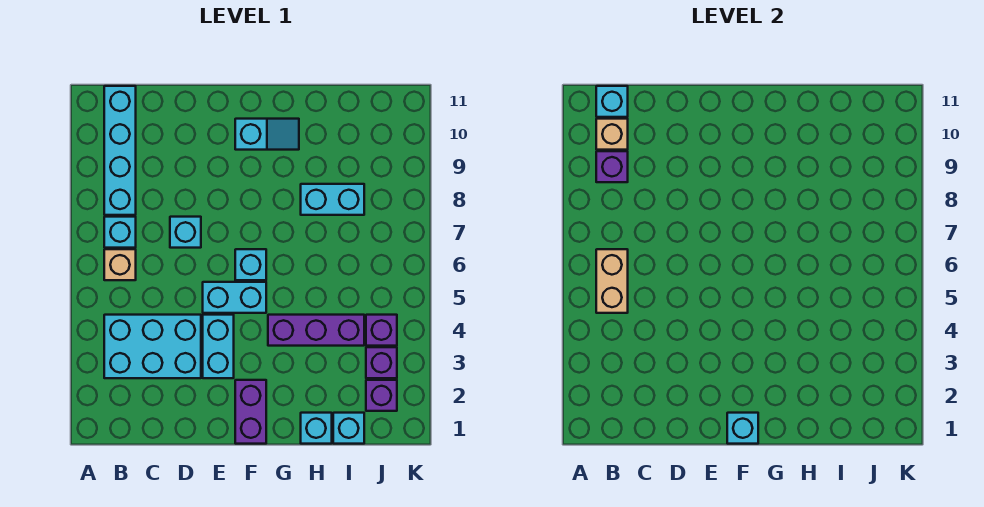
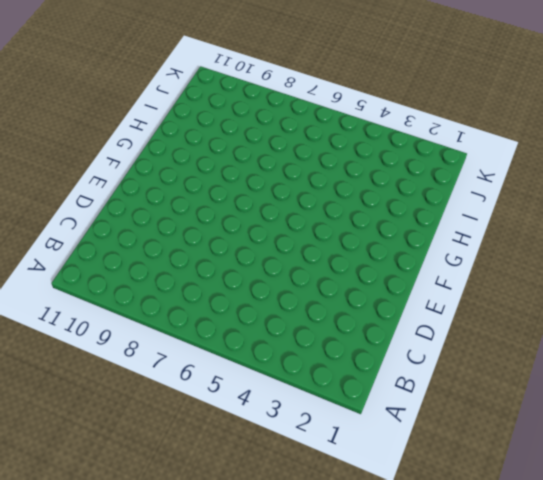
none -> cyan 2x3 brick [104,315,201,378]
none -> tan 1x1 brick [104,249,136,280]
none -> cyan 1x1 brick [104,217,136,248]

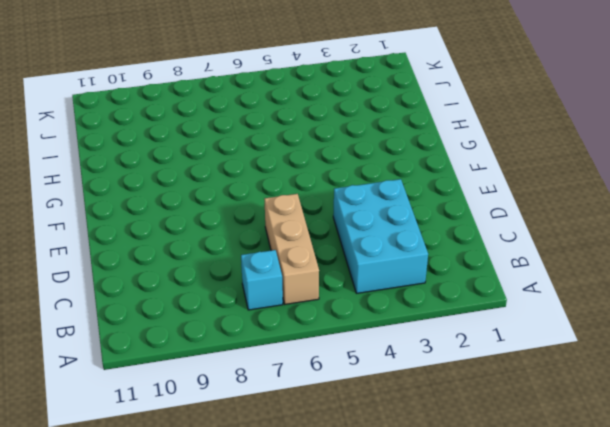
tan 1x3 brick [265,194,319,304] -> tan 1x1 brick [104,249,136,280]
none -> cyan 1x4 brick [104,86,136,215]
none -> cyan 1x1 brick [170,217,201,248]
none -> cyan 1x2 brick [203,315,234,378]

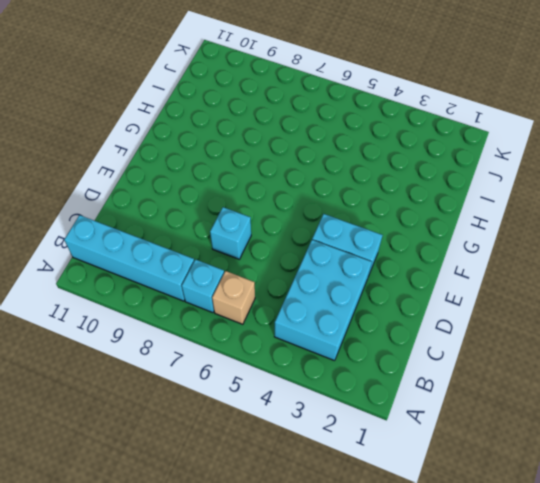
none -> cyan 1x2 brick [203,282,266,313]
none -> purple 1x2 brick [235,380,266,444]
none -> cyan 1x1 brick [235,249,266,280]

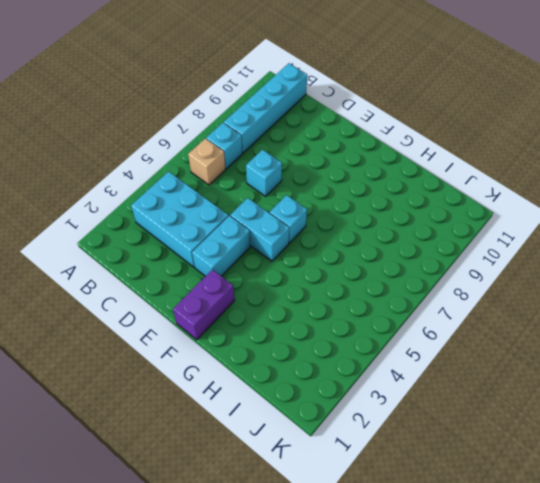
none -> cyan 1x2 slope [235,119,299,150]
none -> purple 1x3 brick [268,315,364,346]
none -> cyan 1x1 brick [301,413,332,444]

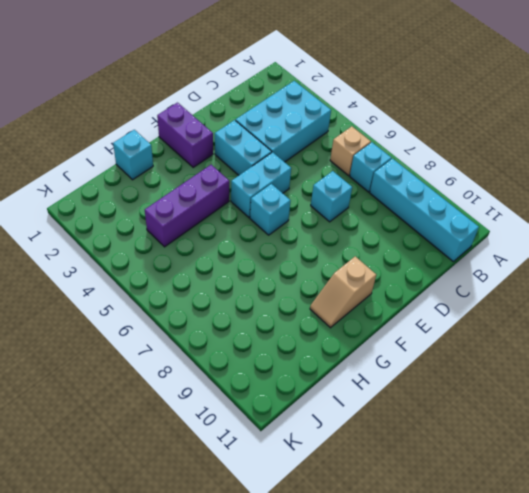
tan 1x2 slope [310,256,376,328] -> cyan 1x2 slope [235,119,299,150]
none -> cyan 1x2 brick [301,184,364,215]
none -> cyan 1x1 brick [333,413,364,444]
none -> purple 1x1 brick [366,380,397,411]

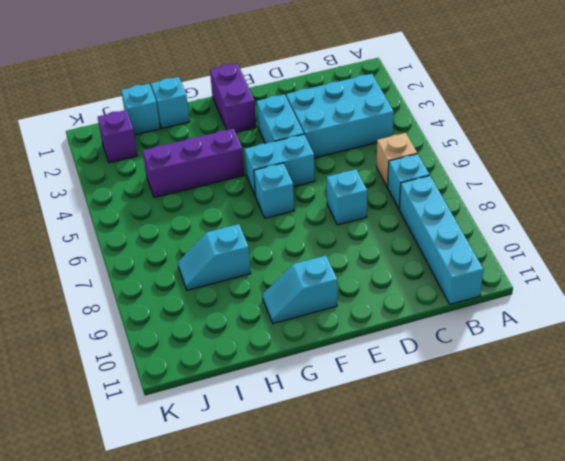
cyan 1x2 slope [178,224,251,290] -> cyan 1x2 brick [301,184,364,215]
none -> purple 1x1 brick [366,347,397,378]
none -> purple 1x1 brick [366,315,397,346]
none -> tan 1x2 brick [596,249,628,313]

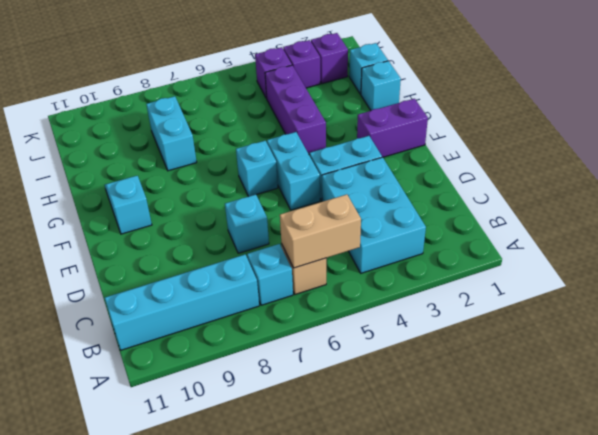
none -> purple 1x1 brick [596,151,628,182]
none -> tan 1x1 brick [596,119,628,150]
none -> cyan 1x1 brick [596,86,628,117]

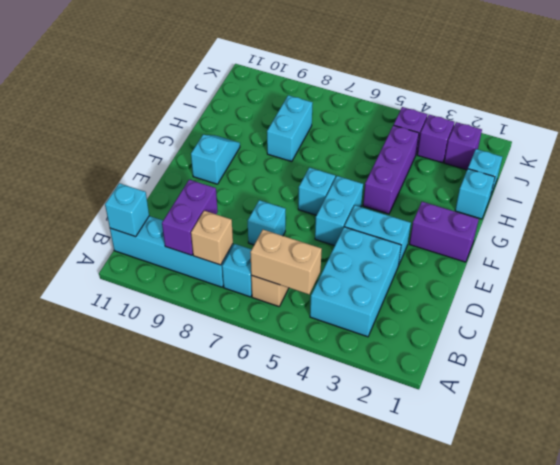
tan 1x1 brick [191,211,233,265] -> tan 1x1 brick moved to [596,119,628,150]
purple 1x2 brick [162,180,218,255] -> purple 1x1 brick [596,151,628,182]
none -> cyan 1x1 brick [727,413,758,444]

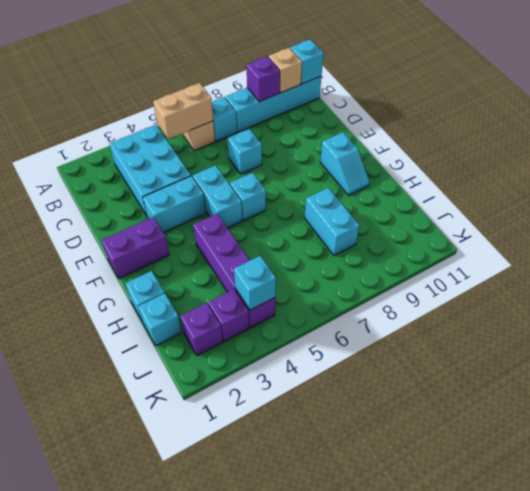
cyan 1x1 brick [234,256,276,310] -> cyan 1x1 brick moved to [727,413,758,444]

